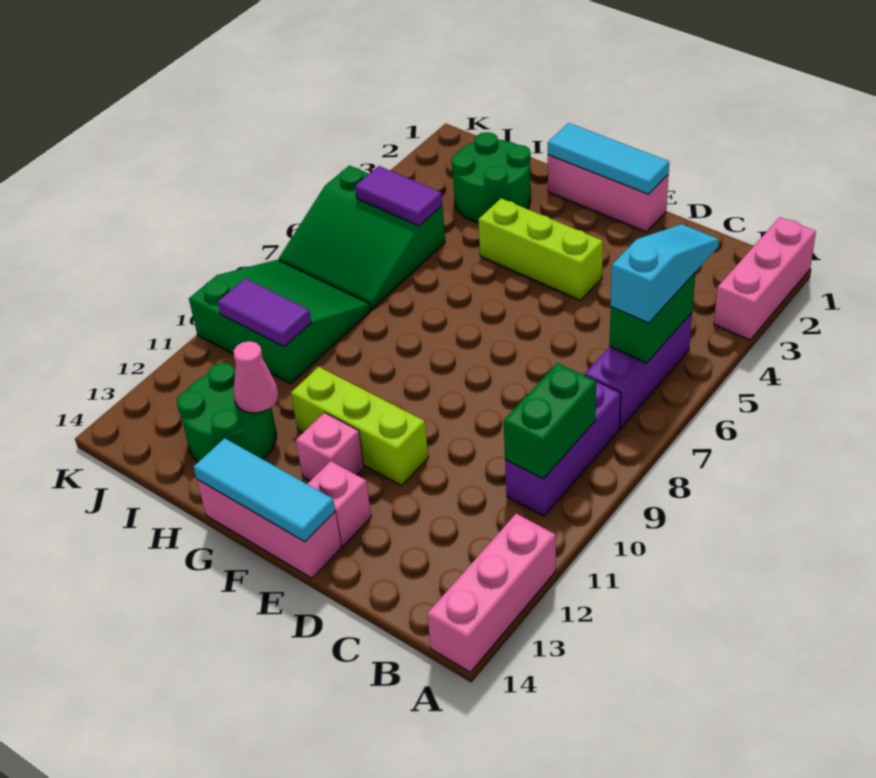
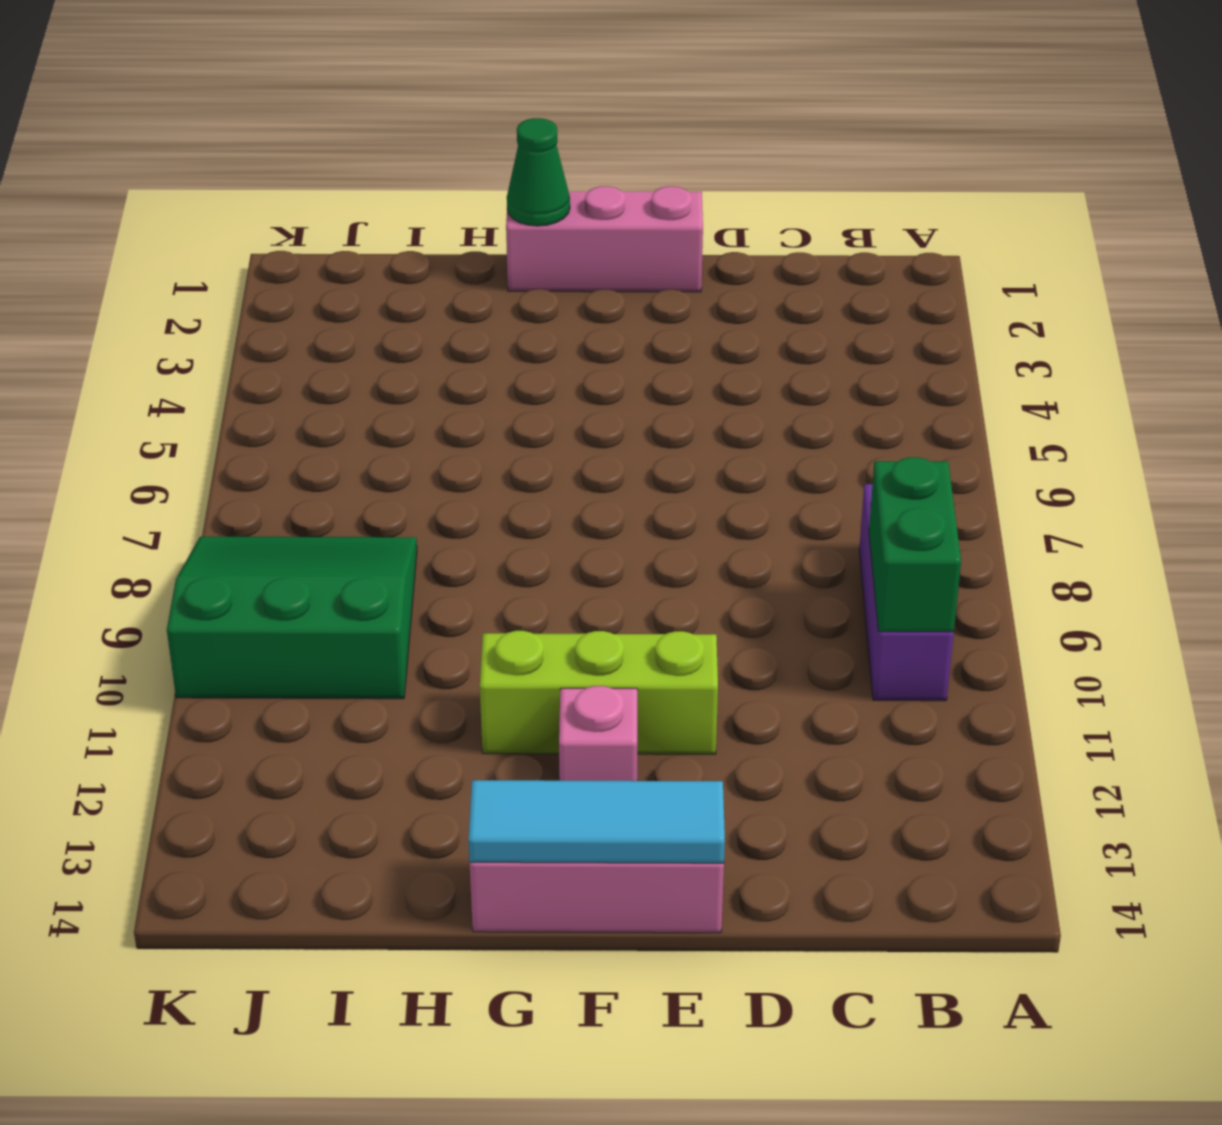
green 1x1 cone [507,118,570,226] -> cyan 1x3 tile [548,123,669,194]
none -> pink 1x3 brick [714,217,816,340]
none -> pink 1x3 brick [427,514,556,672]
none -> purple 1x3 brick [585,313,692,429]

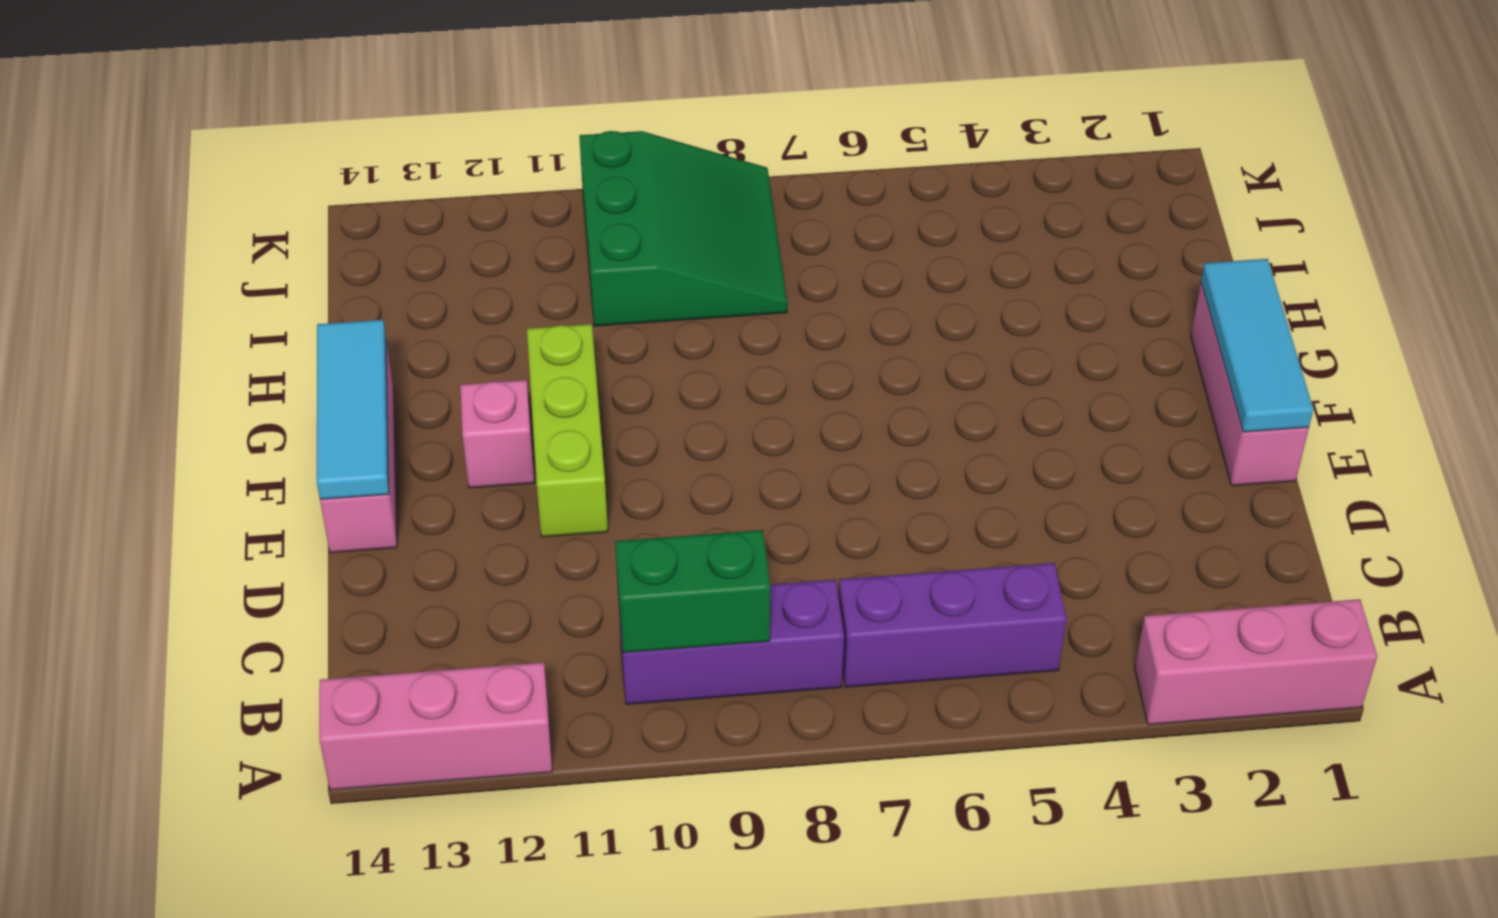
none -> lime 1x3 brick [478,198,603,300]
none -> pink 1x1 brick [308,461,371,546]
none -> green 2x2 round brick [451,132,531,223]

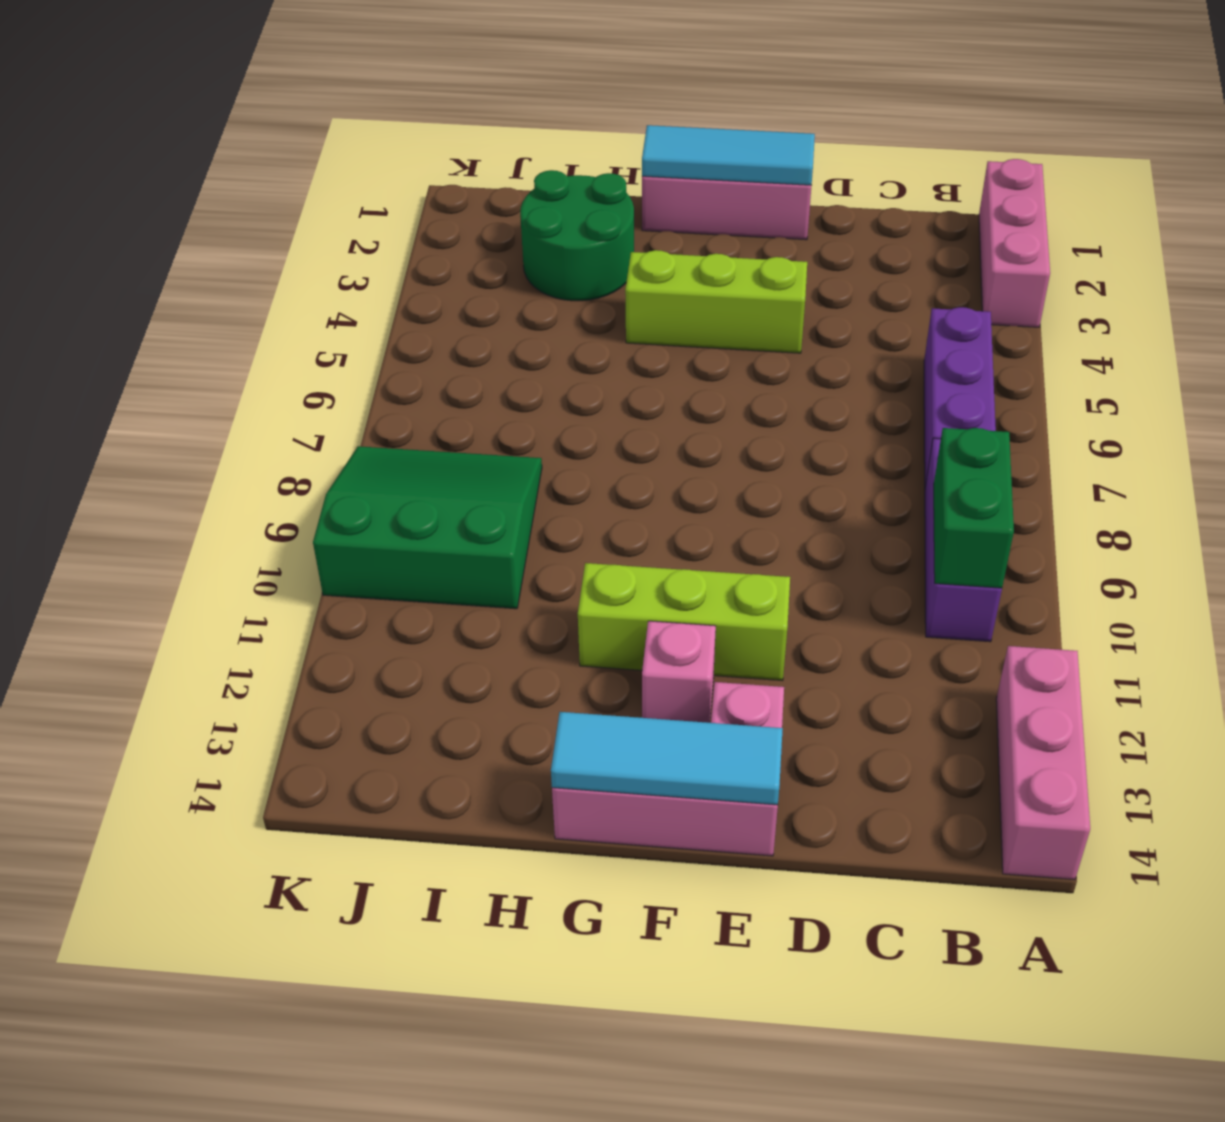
none -> green 2x2 round brick [177,363,276,462]
none -> green 3x3 slope [278,166,445,309]
none -> green 1x2 brick [609,272,696,363]

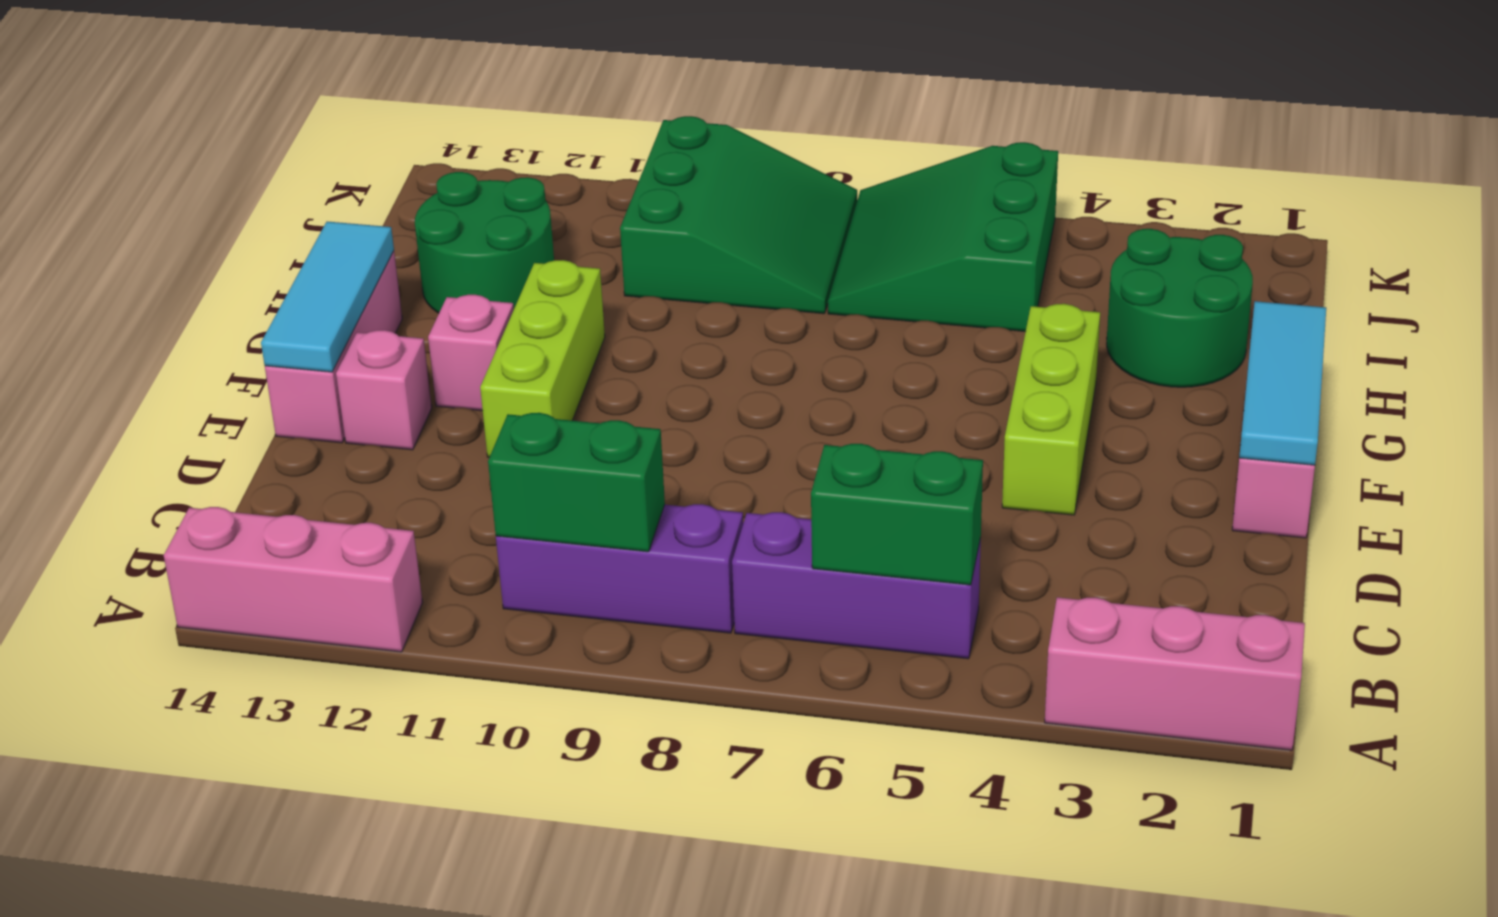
none -> pink 1x1 cone [233,341,278,413]
none -> purple 1x2 tile [355,166,442,226]
none -> purple 1x2 tile [218,278,311,347]

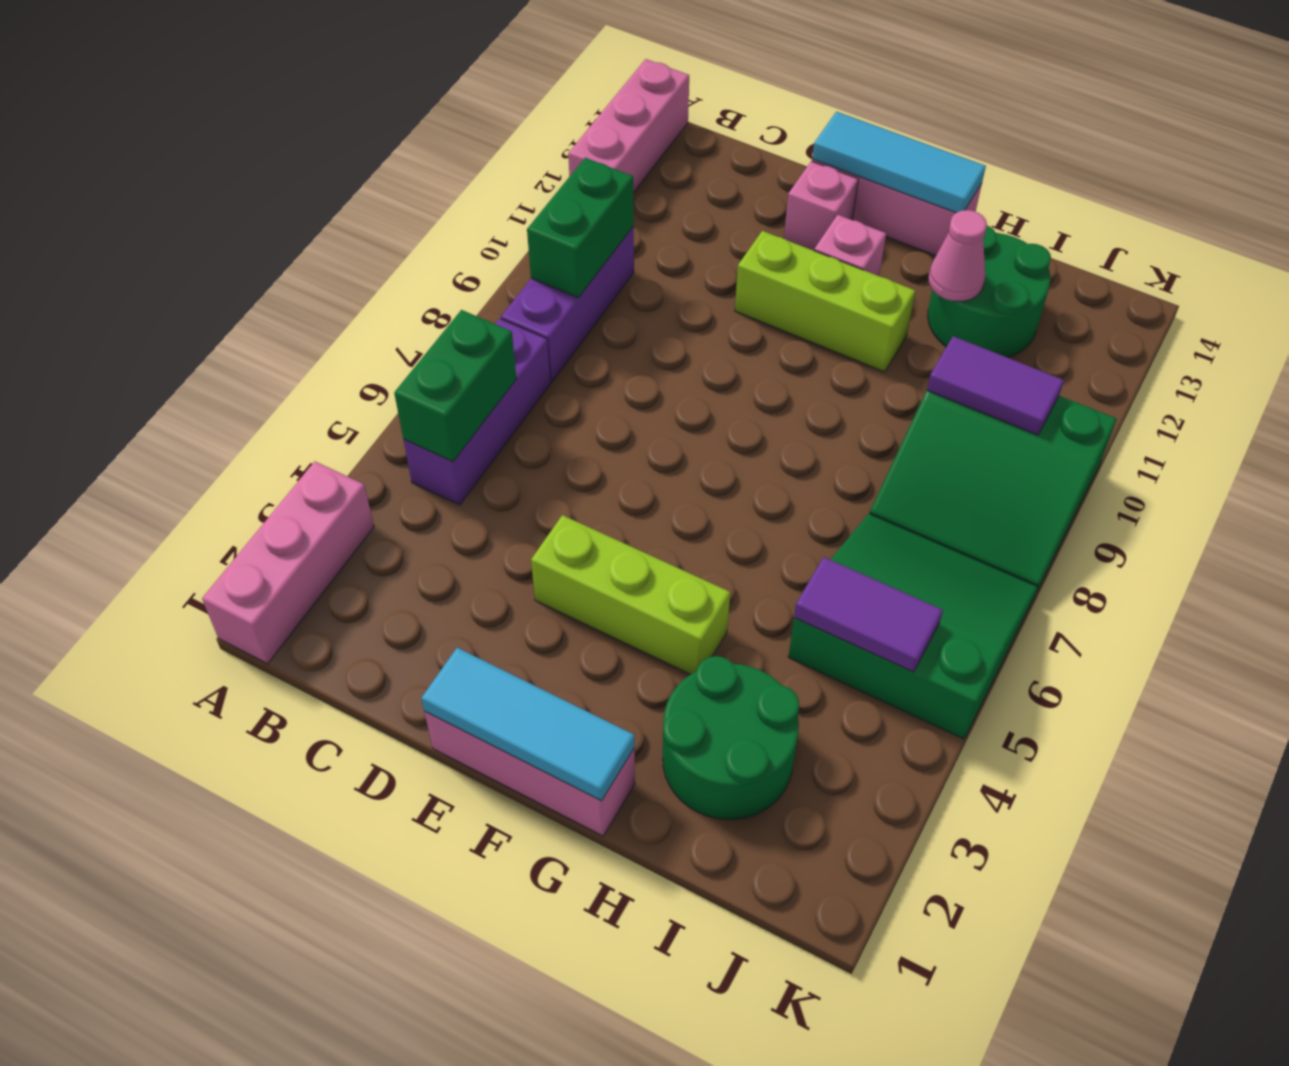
none -> cyan 1x3 slope [611,224,719,323]

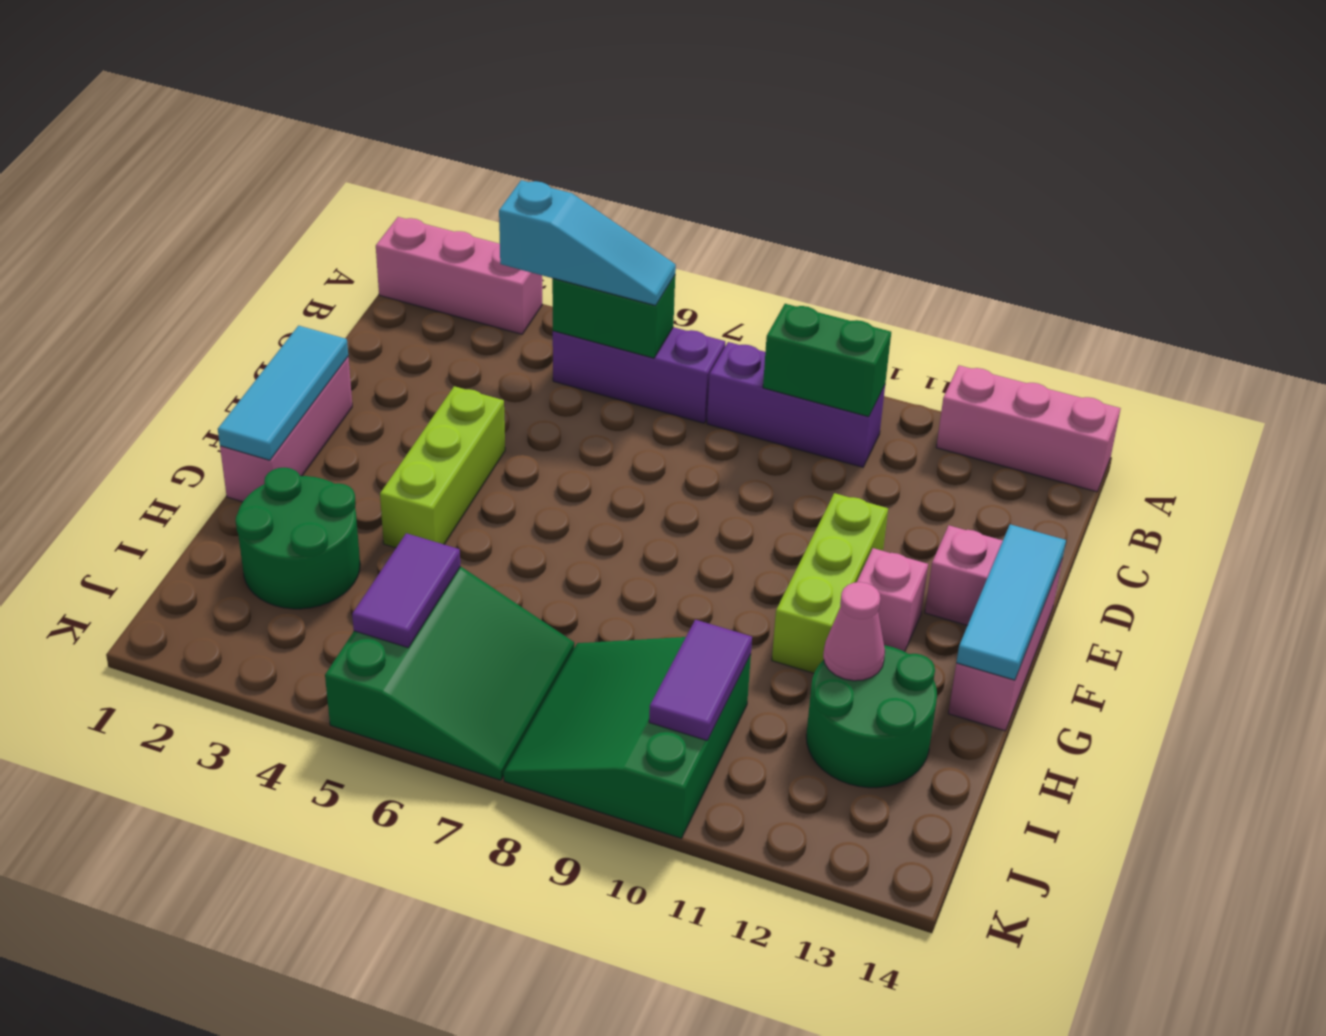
cyan 1x3 slope [499,180,676,306] -> cyan 1x3 slope turned to [611,224,719,323]

